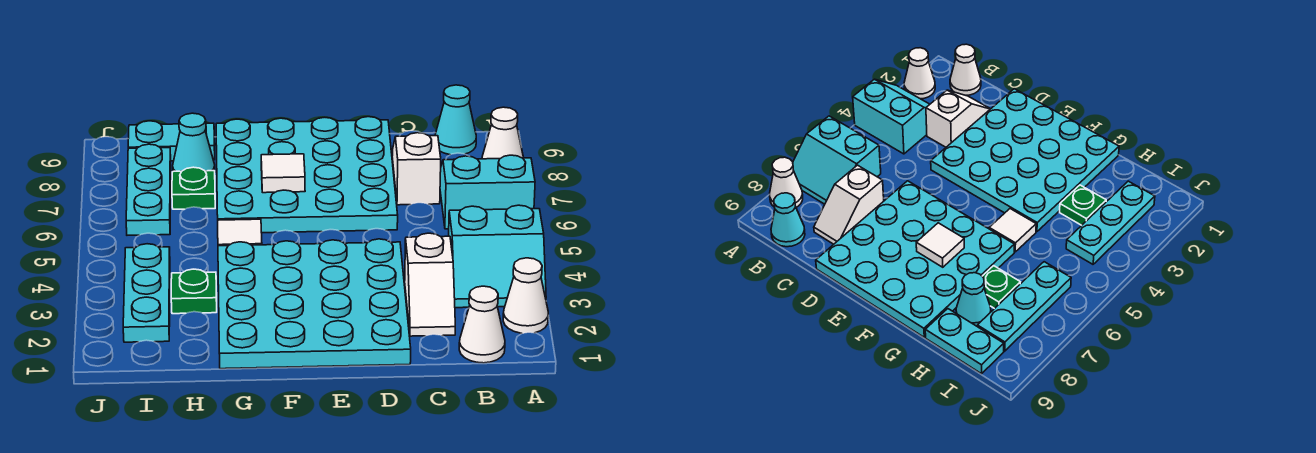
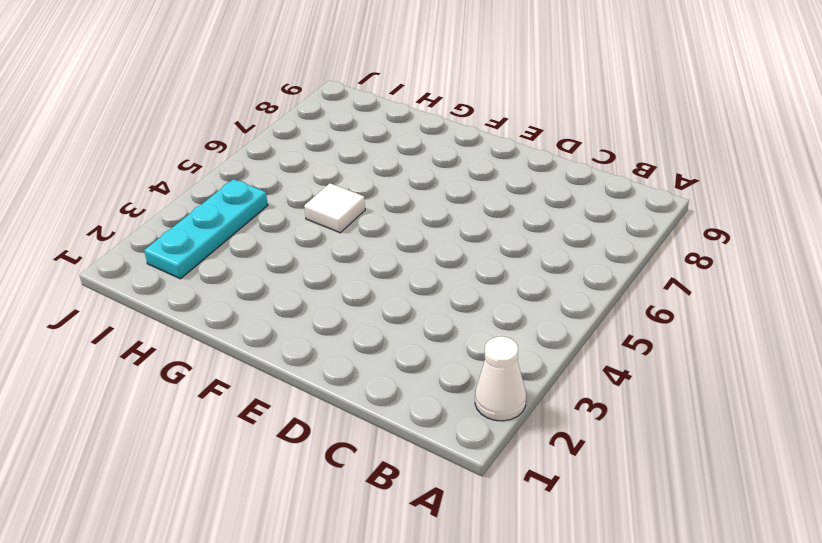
none -> cyan 2x2 slope [449,205,546,308]
none -> cyan 2x2 slope [440,155,535,229]
none -> white 1x1 cone [482,107,524,159]

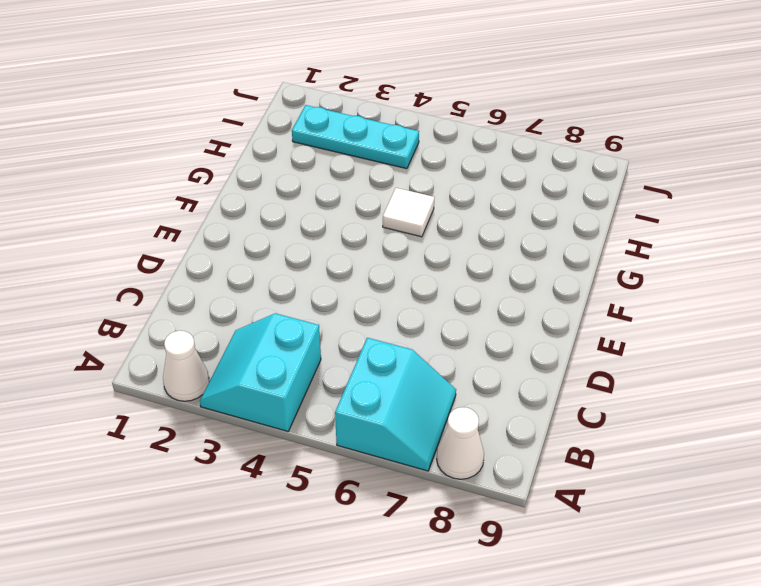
none -> white 1x1 cone [459,286,505,363]
none -> cyan 1x1 cone [435,85,476,155]
none -> white 1x2 slope [405,233,455,336]

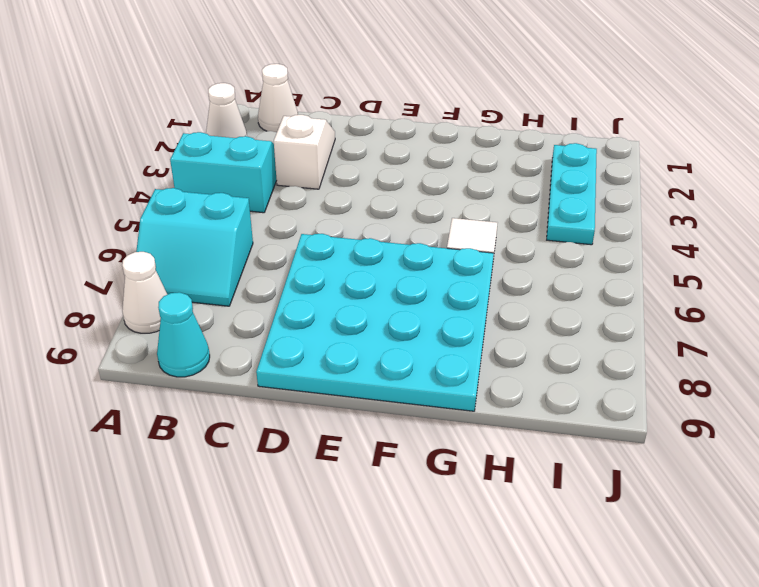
none -> white 1x2 slope [392,133,441,205]
none -> cyan 4x4 plate [218,239,411,369]
none -> green 1x1 plate [171,269,217,314]

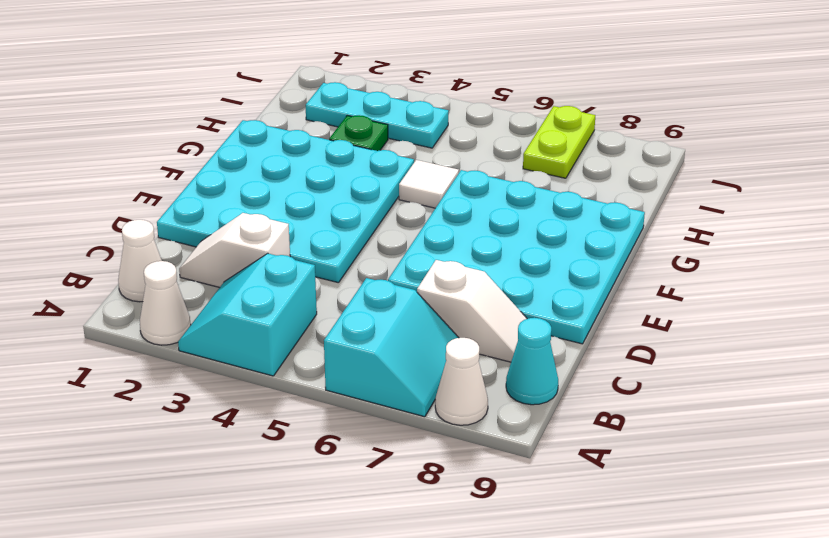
lime 1x2 plate [523,106,595,178] -> cyan 1x3 plate [126,144,171,235]
none -> green 1x1 plate [172,167,215,209]
none -> cyan 1x1 cone [173,113,215,172]
none -> cyan 1x2 plate [128,121,215,161]

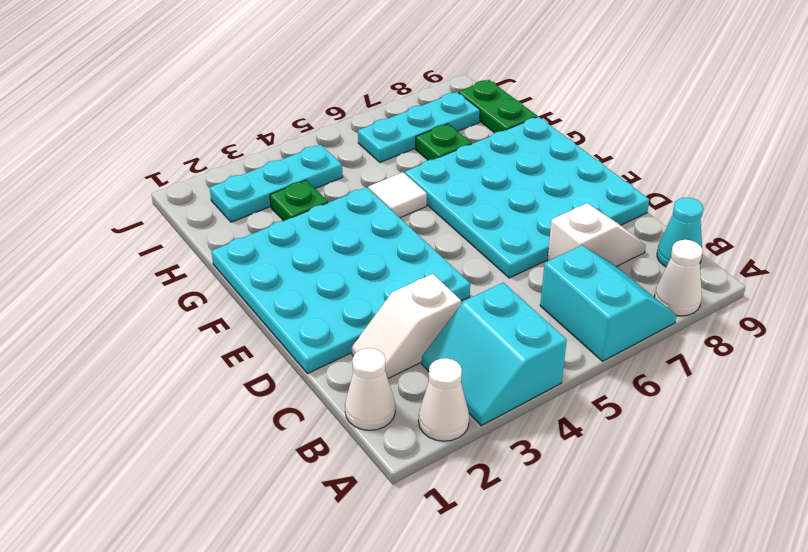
green 1x2 plate [459,80,537,133] -> cyan 1x2 plate [128,121,215,161]
none -> cyan 1x1 cone [173,113,215,172]
none -> white 1x1 tile [261,154,305,193]

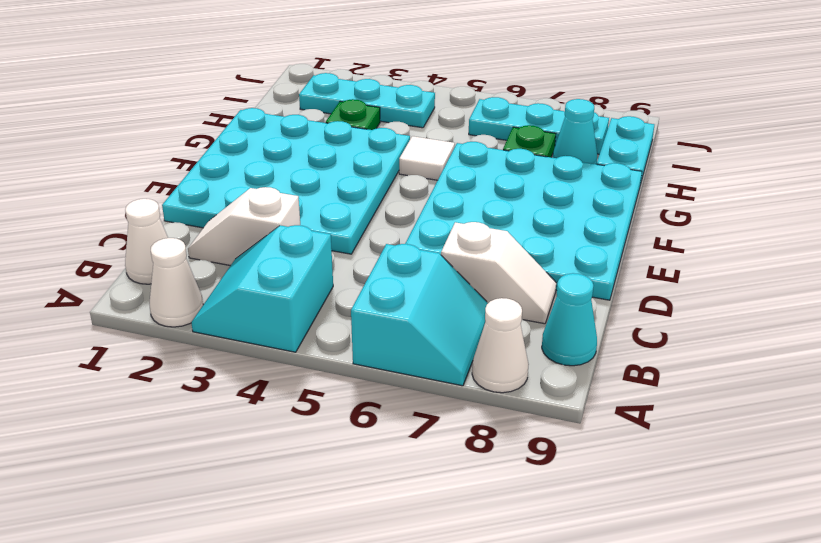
none -> white 1x1 tile [261,154,305,193]

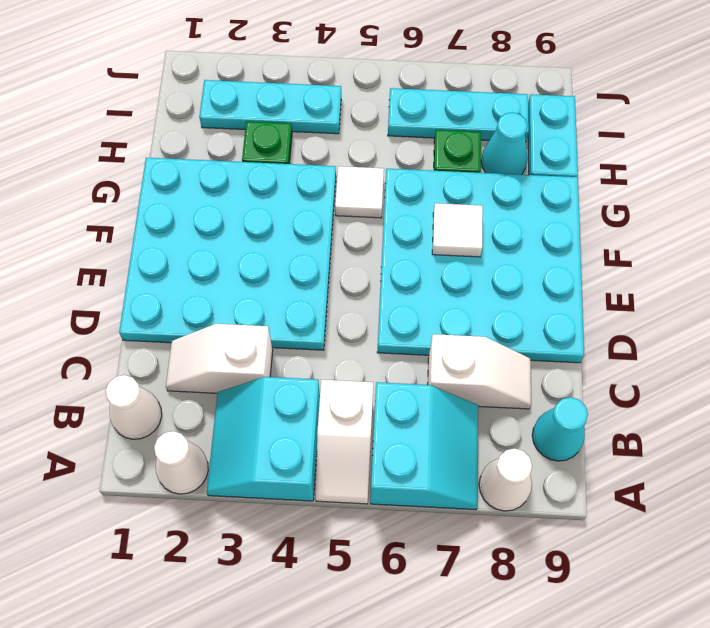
white 1x2 slope [316,380,373,504] -> none

